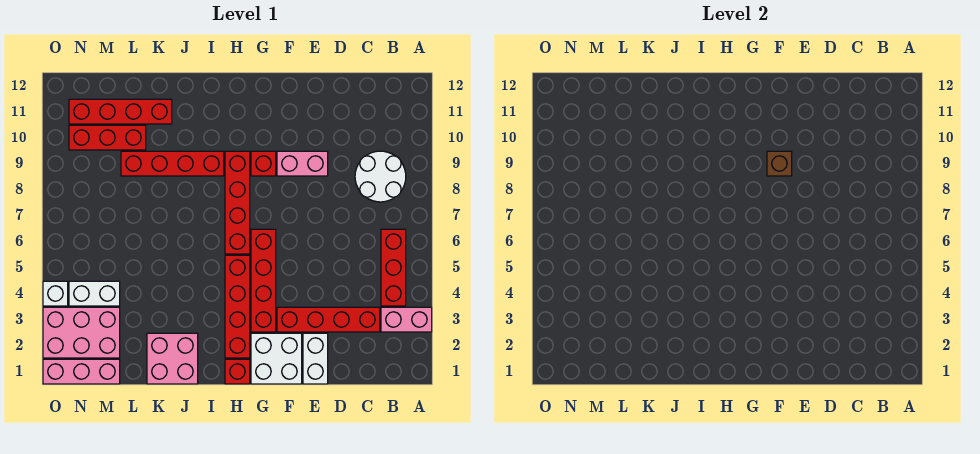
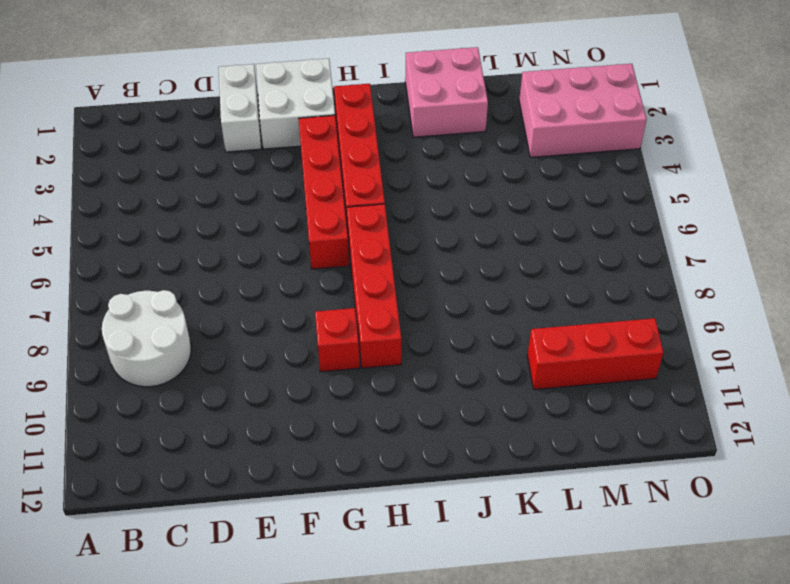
none -> pink 1x2 brick [381,307,432,332]
none -> red 1x3 brick [381,229,406,306]
none -> red 1x4 brick [277,307,380,332]

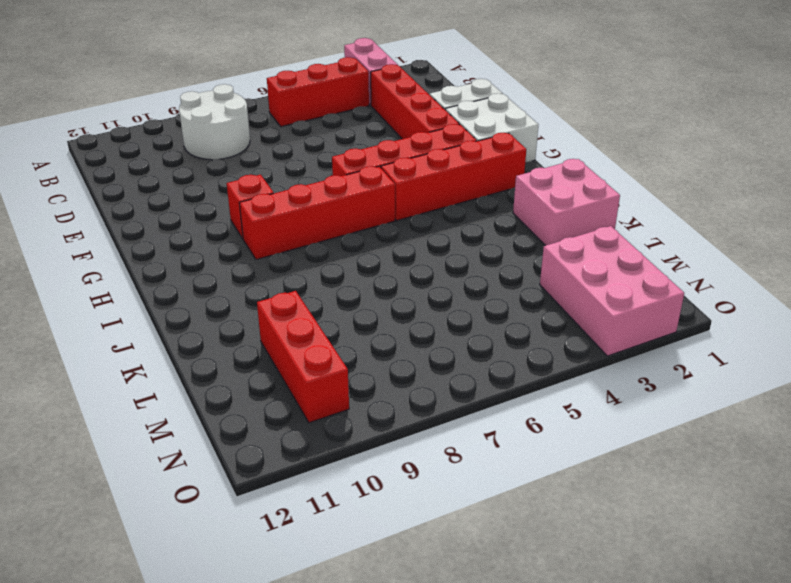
none -> pink 1x2 brick [277,151,328,176]
none -> red 1x1 brick [225,359,250,384]
none -> red 1x4 brick [121,151,224,176]

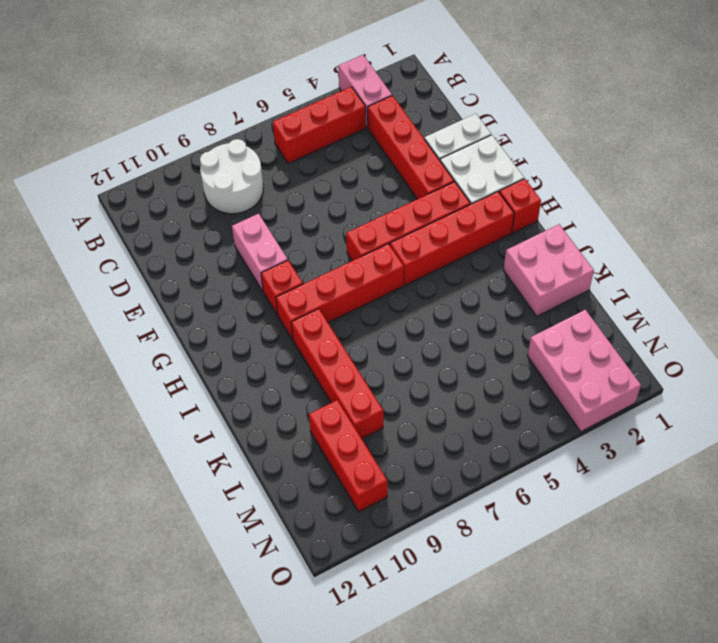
none -> red 1x4 brick [69,99,172,124]
none -> pink 1x3 brick [43,359,120,384]
none -> white 1x2 brick [69,281,120,306]

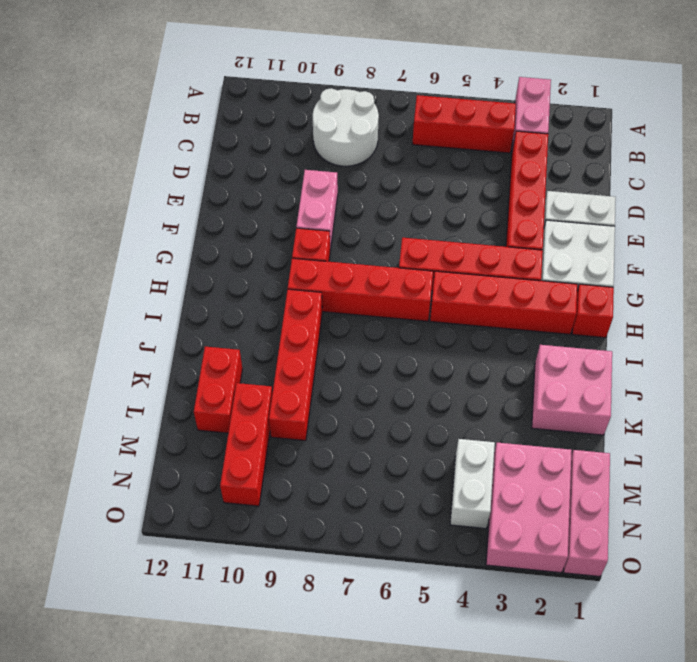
red 1x2 brick [194,347,242,433] -> red 1x4 brick [69,99,172,124]
none -> white 1x1 brick [43,281,68,306]
none -> brown 1x1 brick [767,151,792,176]

